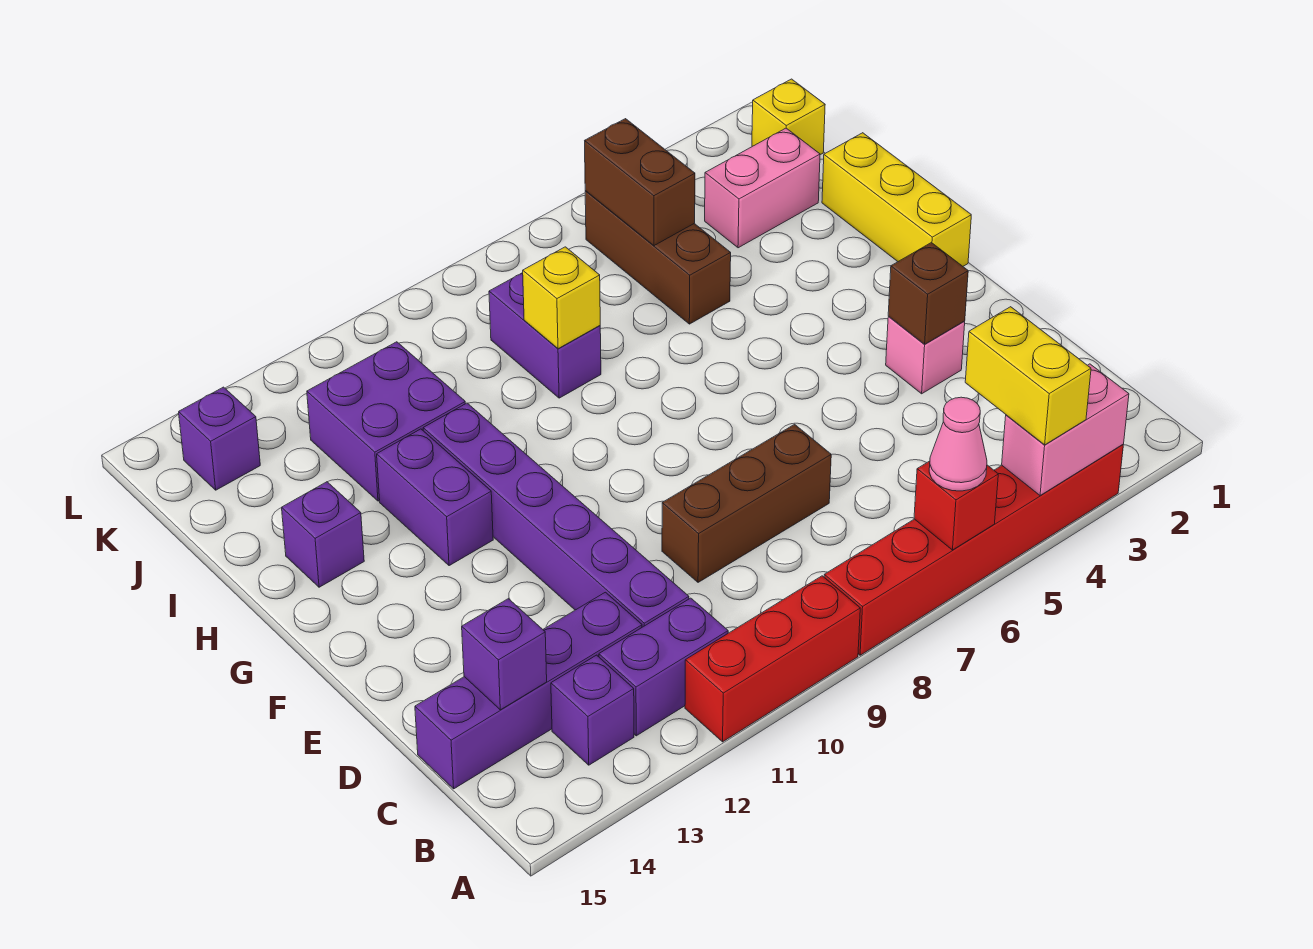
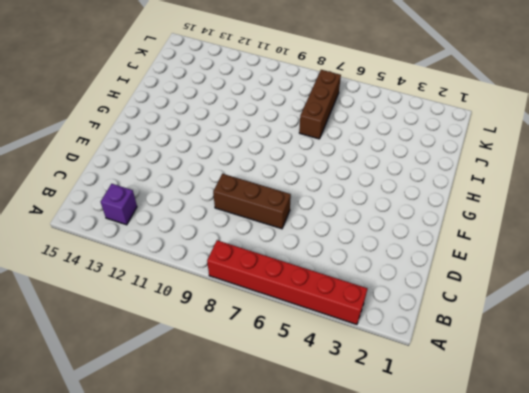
brown 1x3 brick [299,70,341,139] -> brown 1x3 brick moved to [585,191,731,324]
none -> red 1x3 brick [685,576,860,742]
none -> purple 1x2 brick [599,598,728,736]
none -> purple 1x6 brick [423,403,689,627]

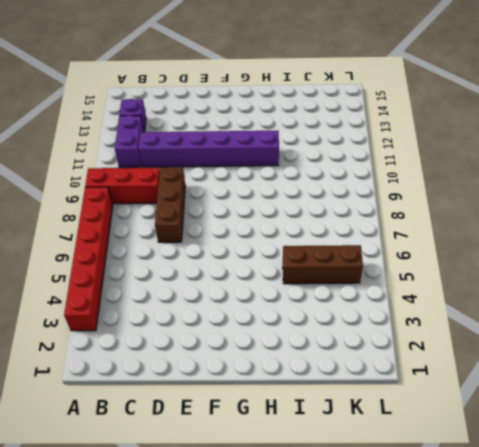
red 1x3 brick [85,168,160,204] -> red 1x3 brick turned to [685,576,860,742]
none -> purple 1x4 brick [415,592,642,789]
none -> pink 1x1 brick [886,317,965,394]
none -> yellow 1x3 brick [822,133,971,266]

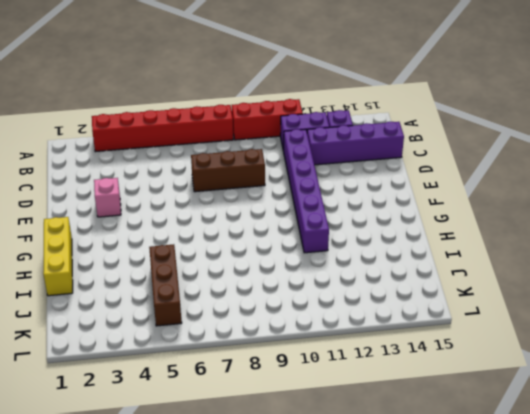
none -> purple 1x2 brick [377,429,493,566]
none -> purple 1x1 brick [282,482,364,587]
none -> purple 1x2 brick [489,273,601,398]

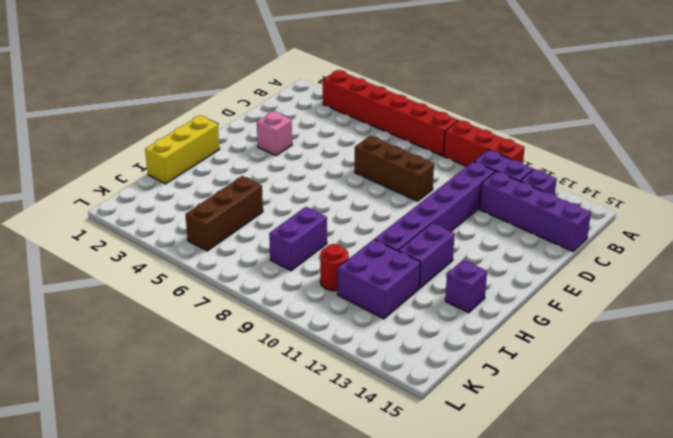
red 1x1 round brick [320,244,349,291] -> none
none -> pink 1x2 brick [705,128,820,248]
none -> yellow 1x1 brick [752,79,825,155]
none -> purple 1x1 brick [179,387,260,490]

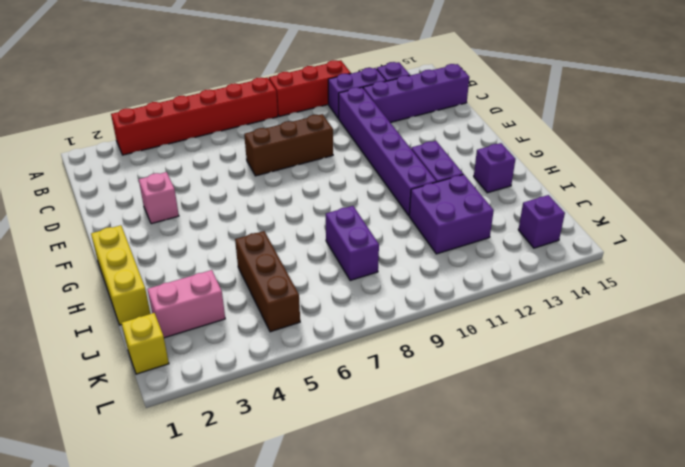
none -> pink 1x2 brick [1002,364,1129,496]
none -> red 1x1 brick [914,461,998,550]
none -> purple 1x1 brick [462,599,547,710]

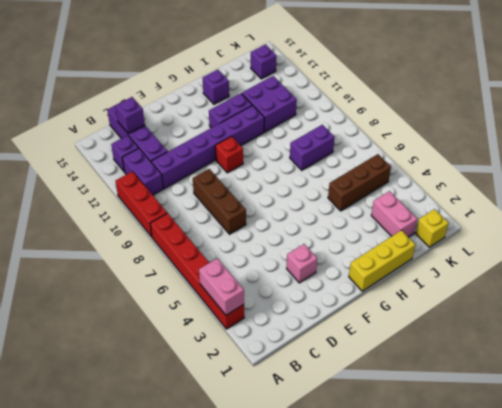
red 1x1 brick [215,136,243,173] -> red 1x1 brick moved to [914,461,998,550]
none -> brown 1x1 brick [888,243,968,344]
none -> yellow 1x1 brick [523,247,600,349]
none -> brown 1x2 brick [585,119,695,246]

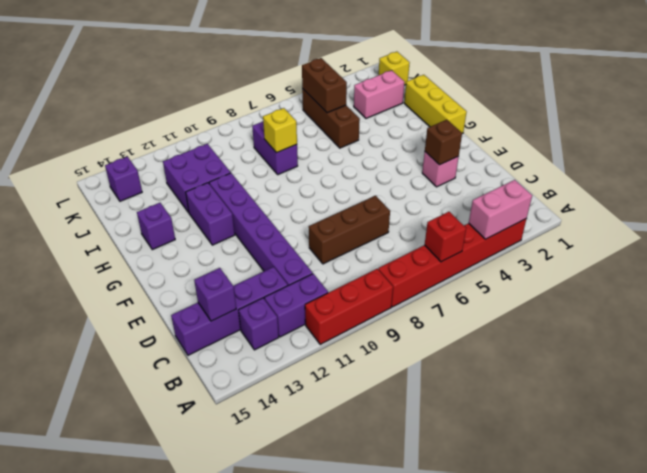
none -> yellow 1x2 brick [965,307,1091,445]
none -> pink 1x1 cone [929,397,987,491]

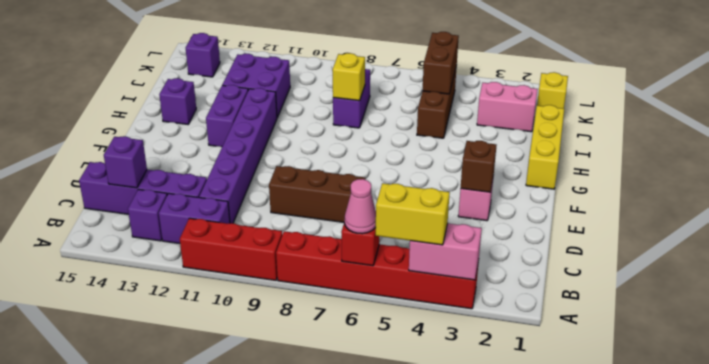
yellow 1x2 brick [376,183,450,245] -> yellow 1x2 brick turned to [965,307,1091,445]

